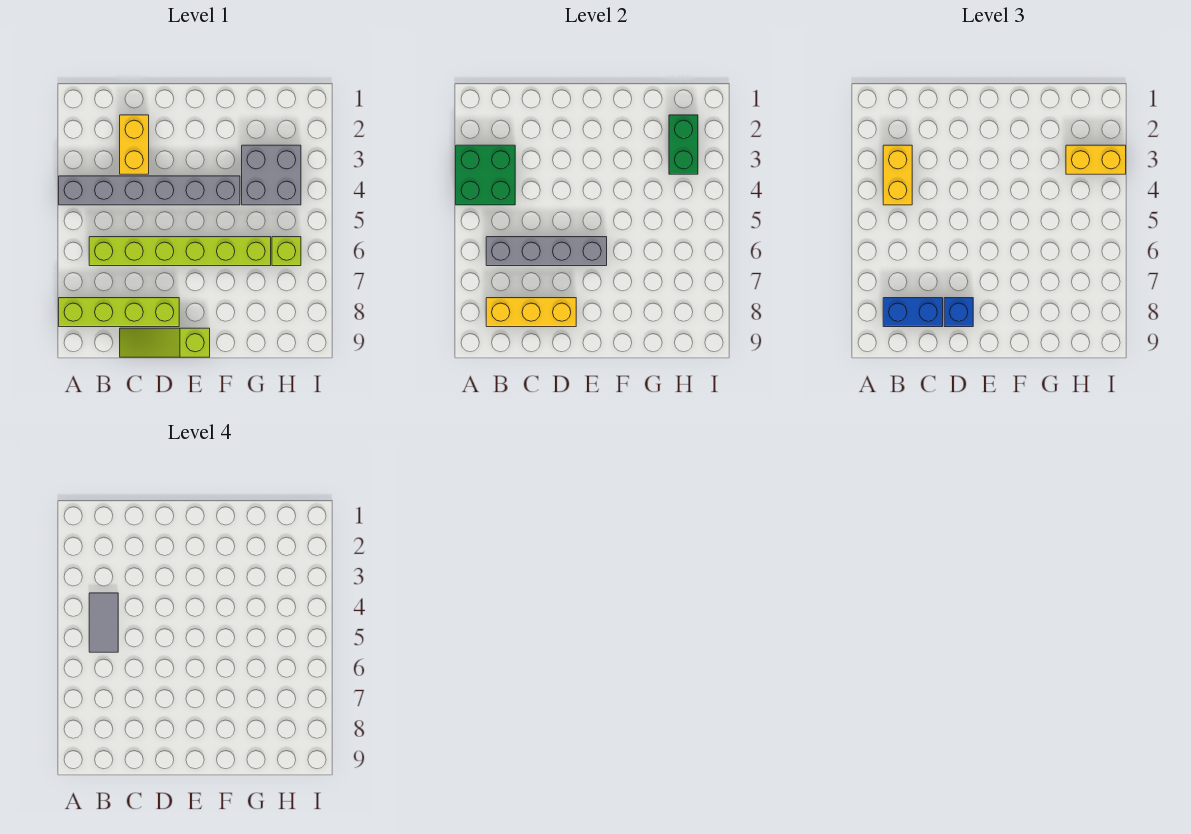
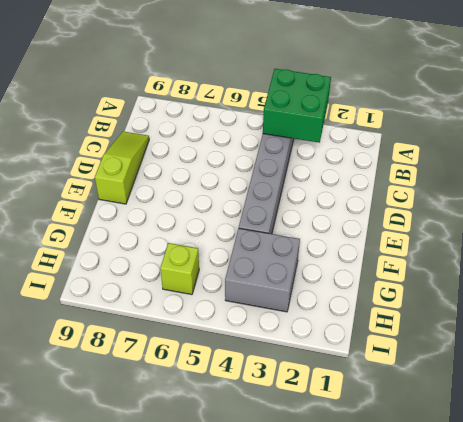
none -> lime 1x4 brick [59,298,179,327]
none -> lime 1x6 brick [89,237,271,266]
none -> yellow 1x2 brick [120,115,149,174]

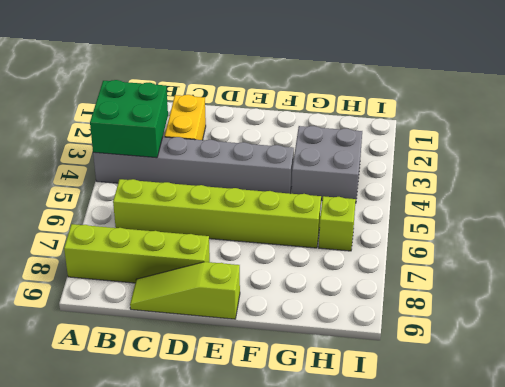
none -> grey 1x4 brick [486,237,607,266]
none -> yellow 1x3 brick [486,298,576,327]
none -> green 1x2 brick [669,115,698,174]

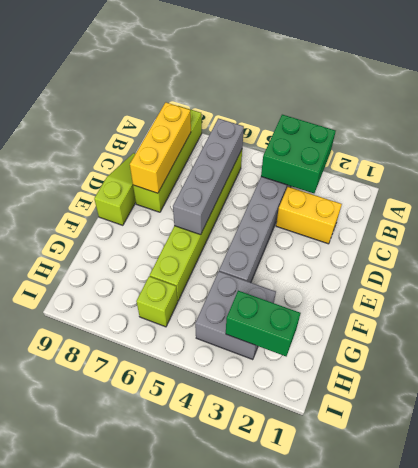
none -> yellow 1x2 brick [883,145,912,205]
none -> blue 1x2 brick [883,298,943,327]
none -> blue 1x1 brick [944,298,973,327]

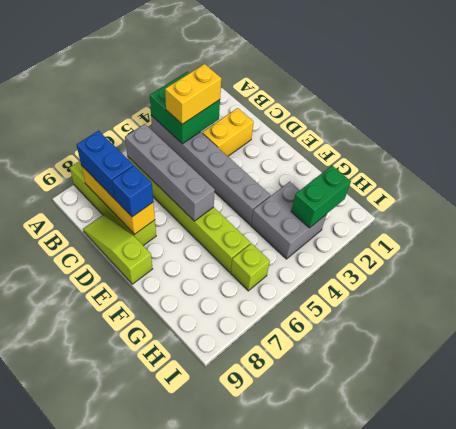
none -> yellow 1x2 brick [1066,145,1126,174]
none -> grey 1x2 tile [89,593,118,652]

